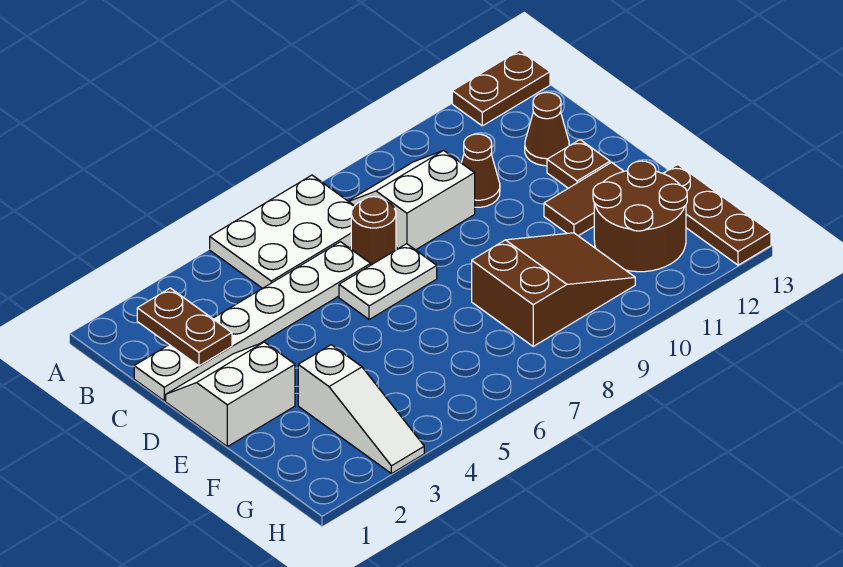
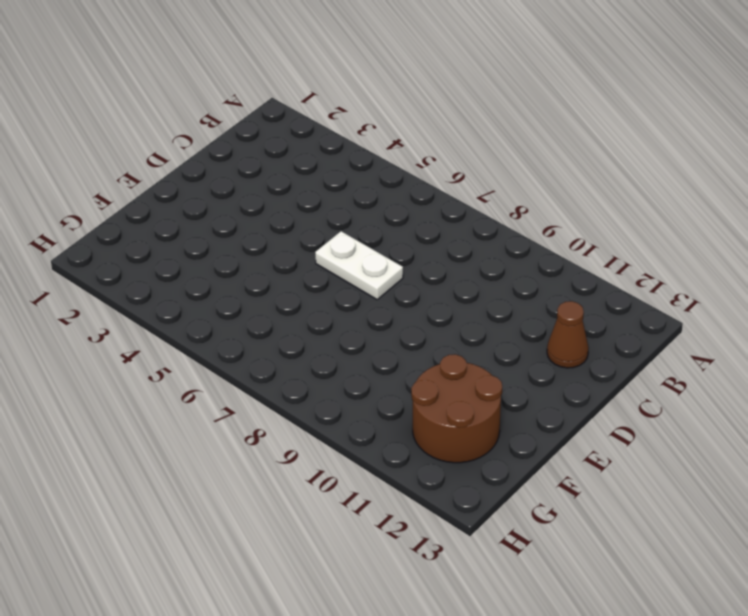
none -> white 2x3 plate [210,175,354,288]
none -> brown 1x2 plate [452,50,550,126]
none -> white 2x2 slope [349,150,475,250]

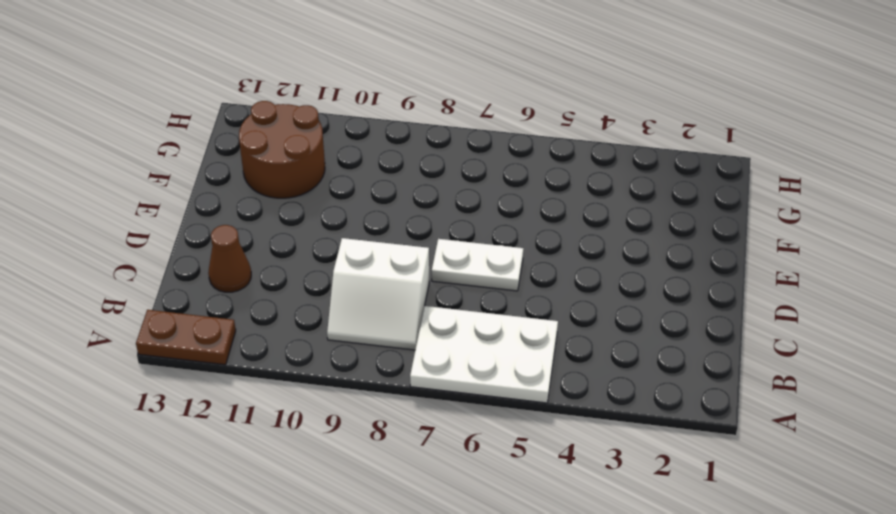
none -> white 1x6 plate [134,242,371,401]
none -> brown 1x1 round brick [351,197,396,265]
none -> brown 1x1 cone [462,134,500,207]

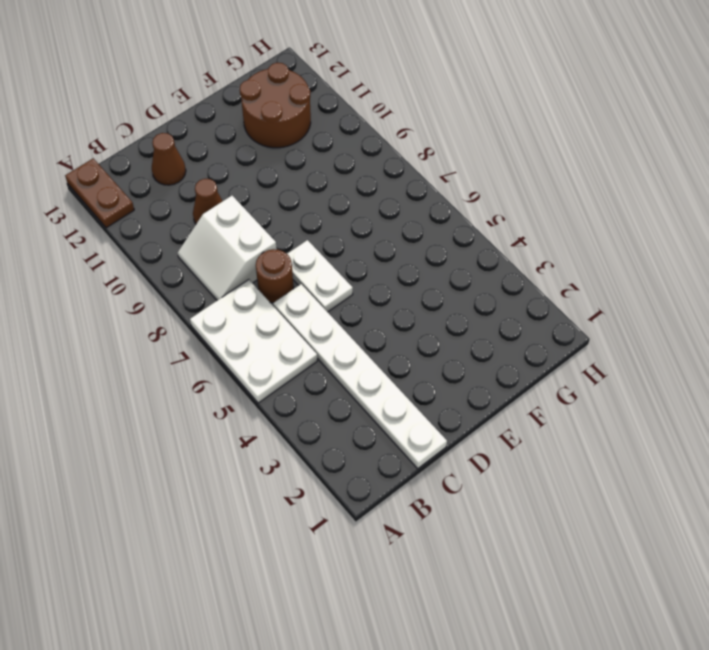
none -> white 2x2 slope [166,342,295,447]
none -> brown 1x1 plate [547,140,610,188]
none -> brown 1x2 tile [544,162,624,236]

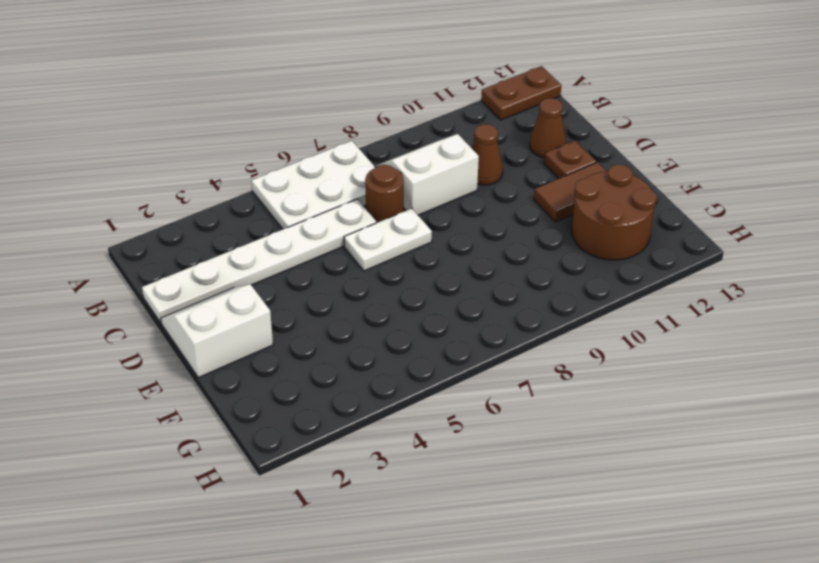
none -> white 1x3 slope [298,345,424,474]
none -> brown 2x3 slope [472,233,635,346]
none -> brown 1x3 plate [663,165,771,265]

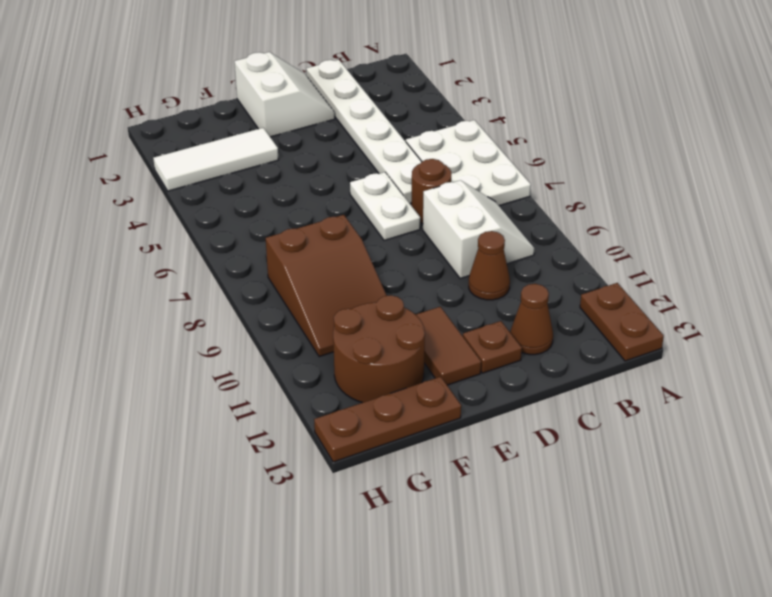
white 1x3 tile [153,128,278,191] -> white 1x3 slope [298,345,424,474]
none -> brown 1x2 plate [137,288,232,366]

